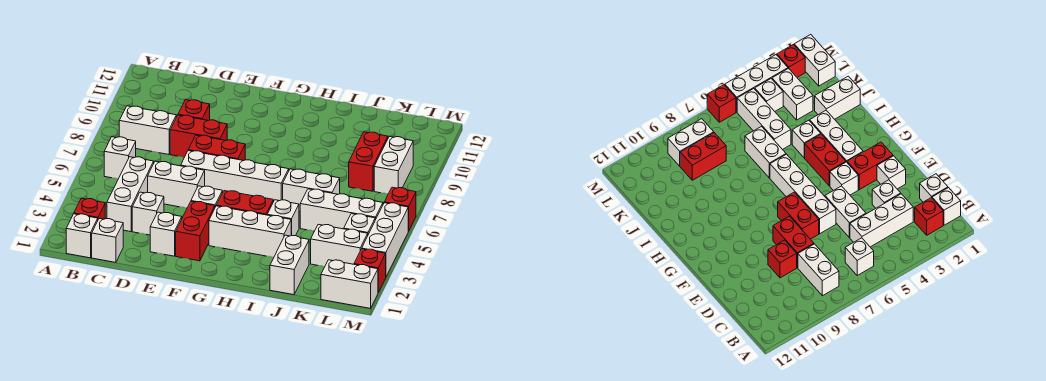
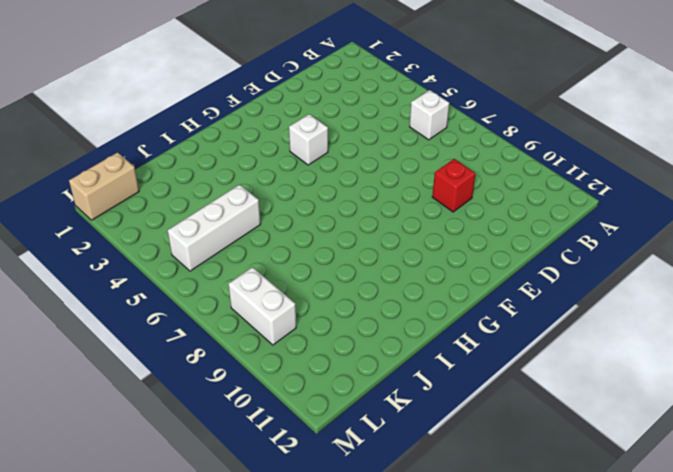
tan 1x2 brick [69,152,139,220] -> white 1x2 brick [321,260,378,308]
none -> white 1x1 brick [66,214,98,258]
none -> red 1x1 brick [74,198,105,219]
none -> white 1x2 brick [119,106,176,155]

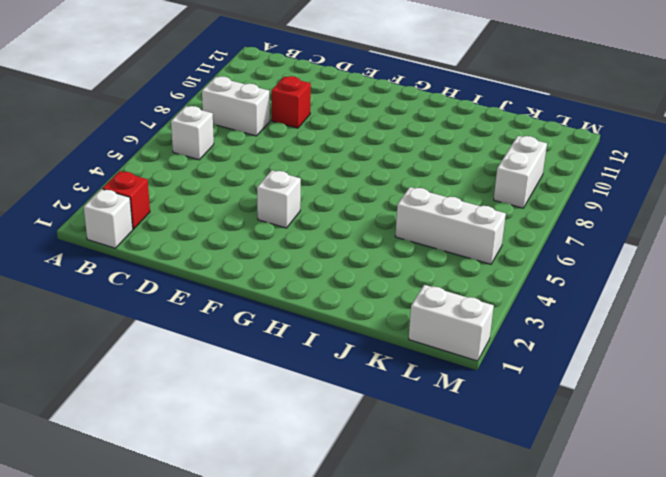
none -> white 1x1 brick [92,218,123,262]
none -> white 1x3 brick [107,157,154,232]
none -> white 1x1 brick [132,192,164,235]

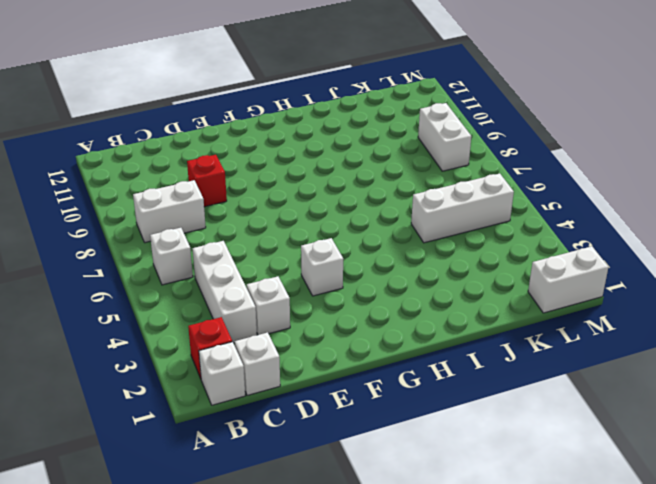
none -> white 1x2 brick [148,161,205,208]
none -> red 1x2 brick [170,115,227,157]
none -> white 1x1 brick [150,212,182,256]

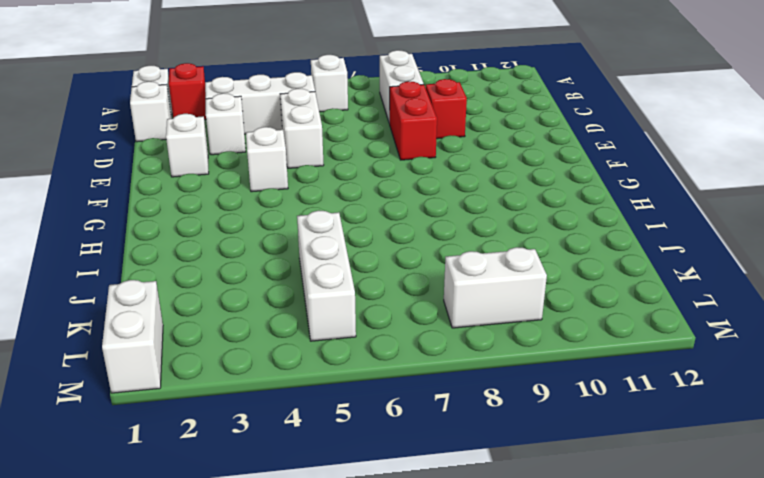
none -> white 1x4 brick [181,151,289,202]
none -> red 1x2 brick [188,135,245,161]
none -> red 1x2 brick [176,202,215,261]

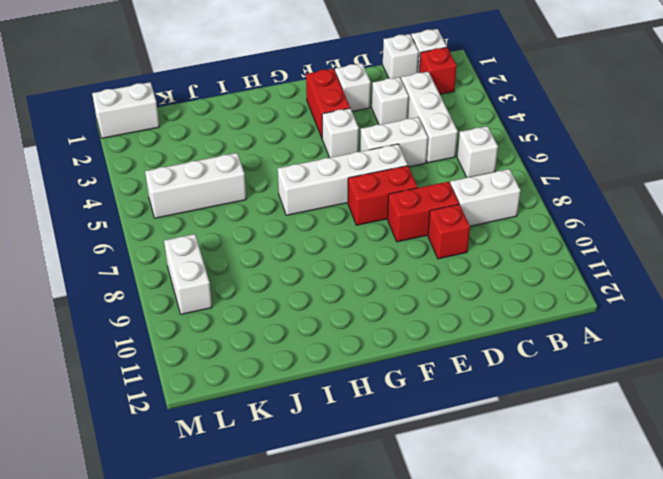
none -> white 1x3 brick [209,206,291,257]
none -> red 1x2 brick [216,191,273,215]
none -> white 1x1 brick [267,200,299,236]

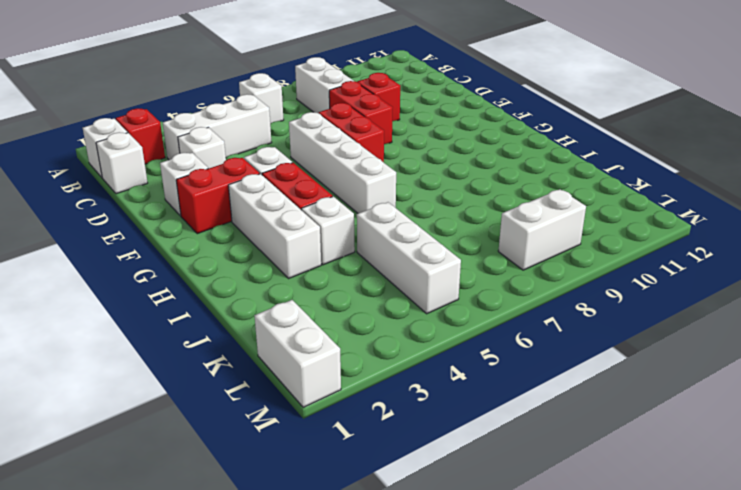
none -> white 1x2 brick [148,161,205,208]
none -> white 1x2 brick [283,169,340,212]
none -> white 1x2 brick [270,235,309,295]

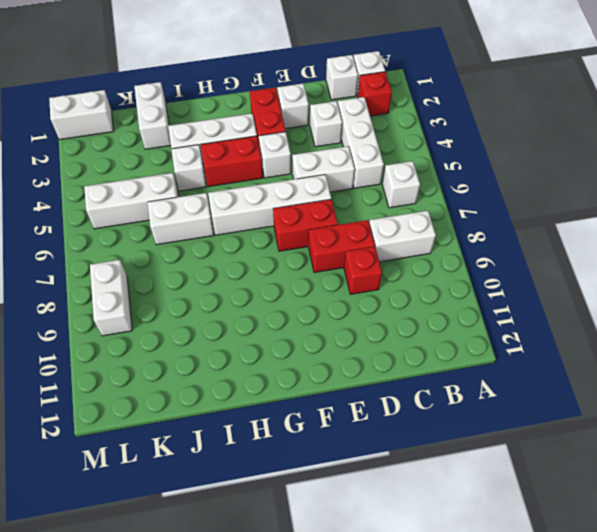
none -> white 1x2 brick [311,224,368,267]
none -> red 1x2 brick [349,132,388,191]
none -> white 1x1 brick [344,214,375,234]

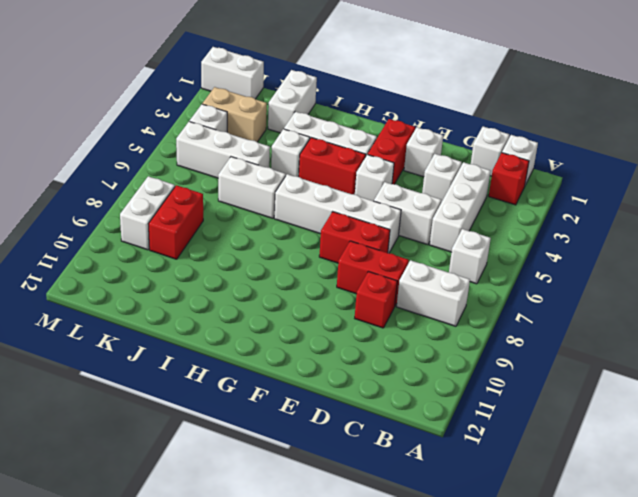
tan 1x2 brick [202,87,267,142] -> white 1x2 brick [311,224,368,267]
none -> red 1x1 brick [354,249,386,292]
none -> white 1x3 brick [362,203,408,277]
none -> red 1x1 brick [384,187,416,231]

